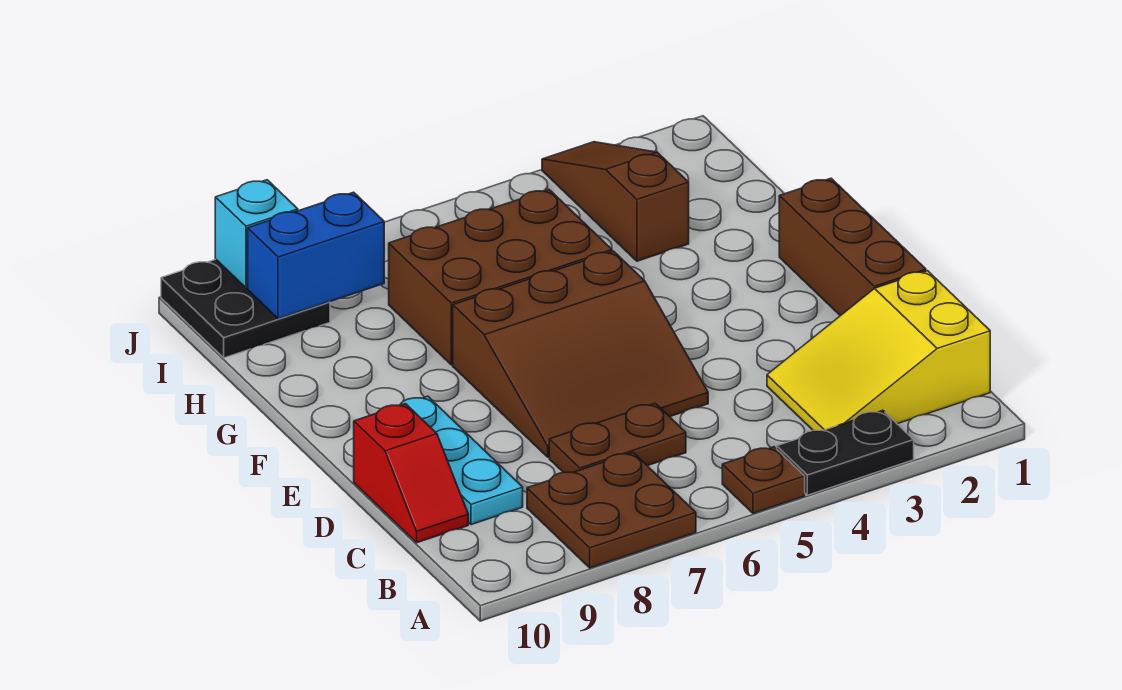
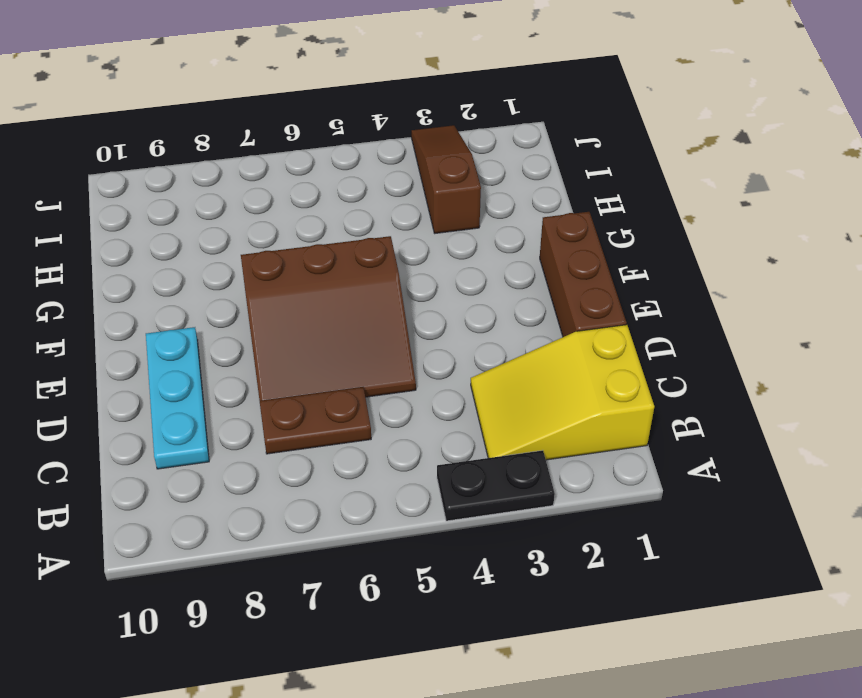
none -> brown 1x1 plate [722,447,805,513]
none -> brown 2x2 plate [527,453,696,568]
none -> red 1x2 slope [354,404,468,543]

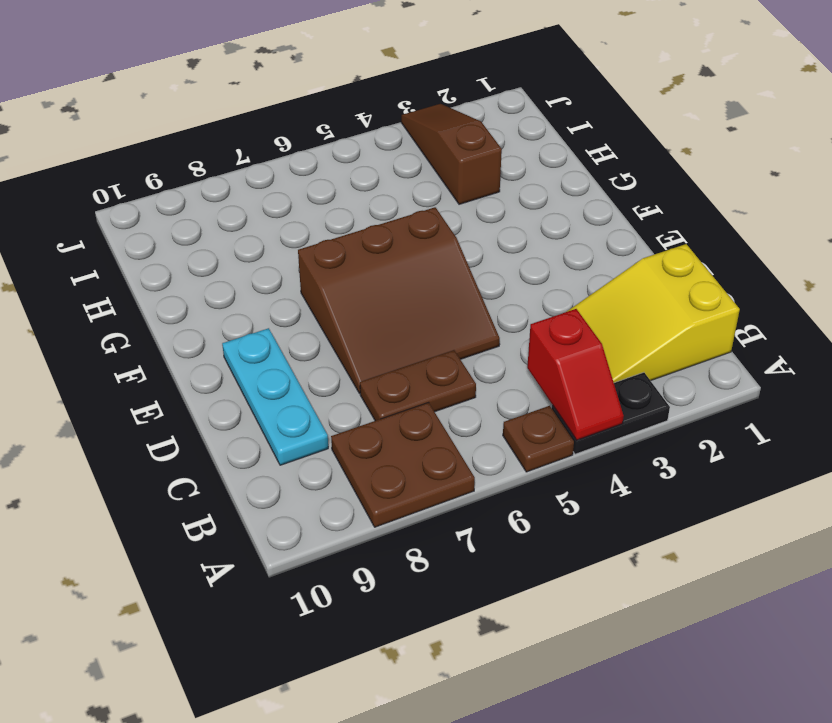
red 1x2 slope [527,309,624,440] -> red 1x2 slope moved to [354,404,468,543]
none -> brown 1x3 brick [779,178,926,316]
none -> brown 2x3 brick [389,190,612,365]
none -> black 2x2 plate [161,259,330,358]

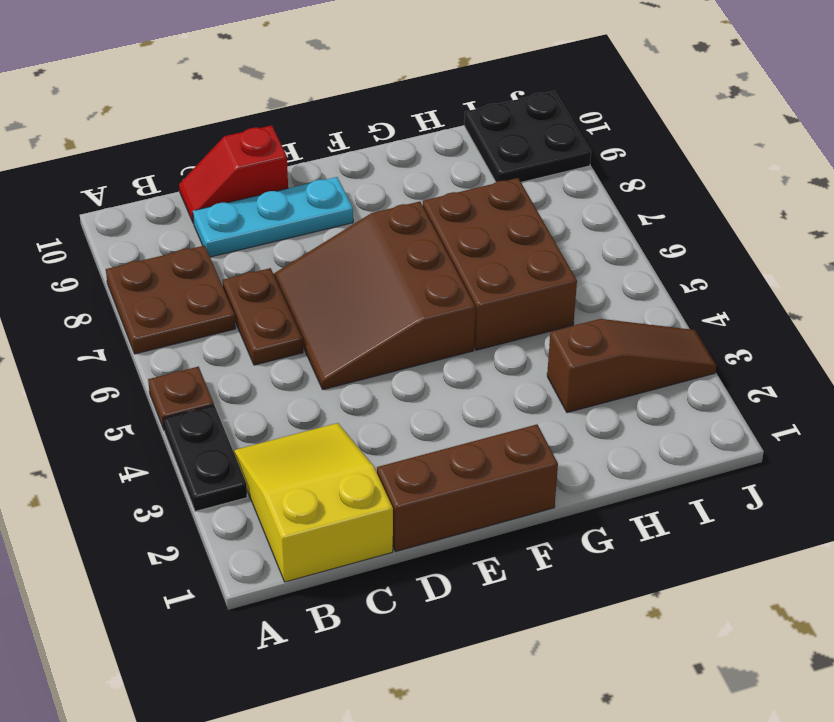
none -> blue 1x2 brick [248,192,384,319]
none -> cyan 1x1 brick [215,180,298,288]

